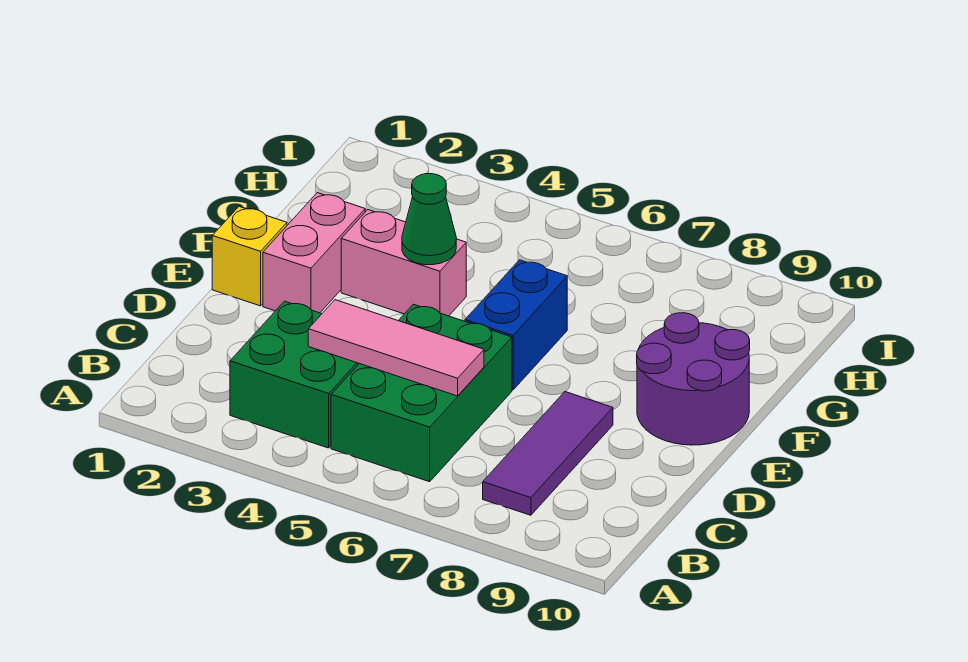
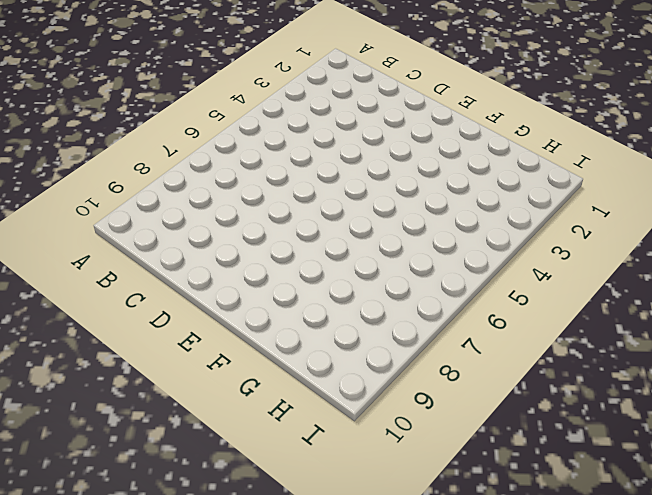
none -> green 2x2 brick [230,301,359,448]
none -> green 2x3 brick [331,304,512,482]

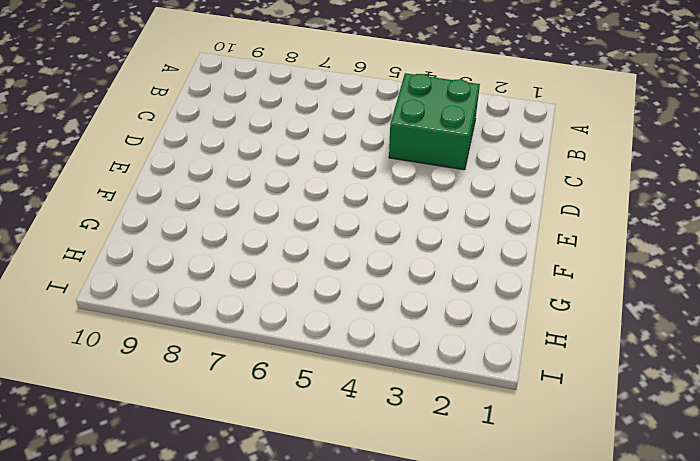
none -> green 2x3 brick [331,304,512,482]
none -> purple 1x3 tile [483,392,613,515]

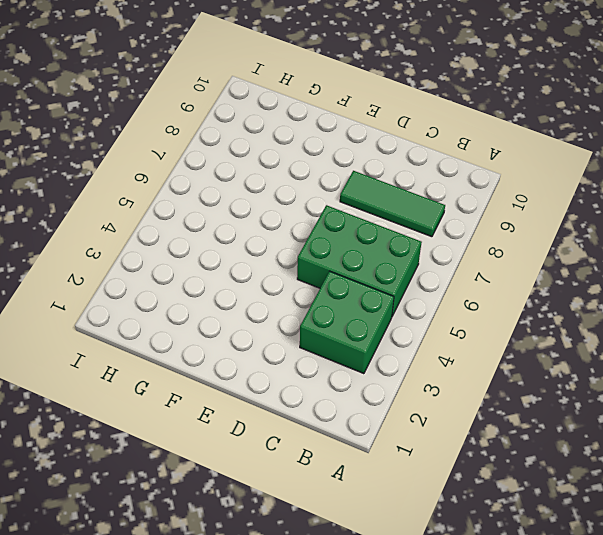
green 1x3 tile [340,171,445,237] -> purple 1x3 tile [483,392,613,515]
none -> yellow 1x1 brick [212,207,287,306]
none -> pink 1x2 brick [263,193,365,313]

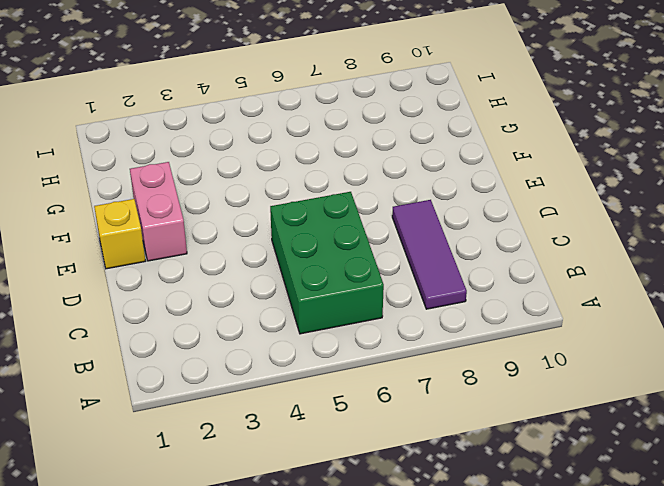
none -> green 2x2 brick [230,301,359,448]
none -> blue 1x2 brick [465,260,567,390]

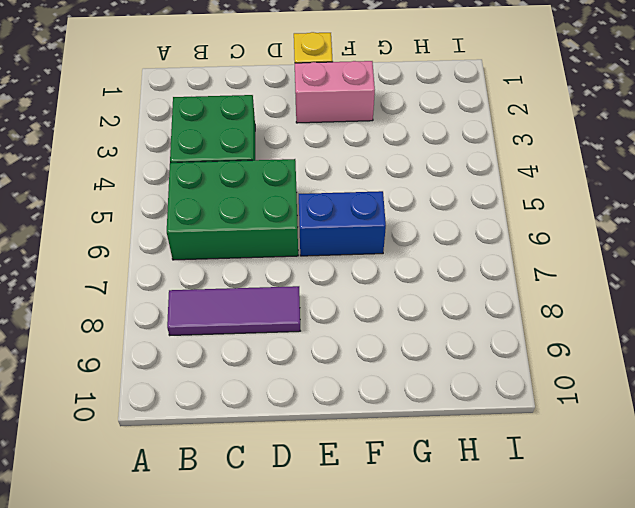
none -> purple 2x2 round brick [637,313,750,445]
none -> pink 1x2 brick [341,210,466,316]

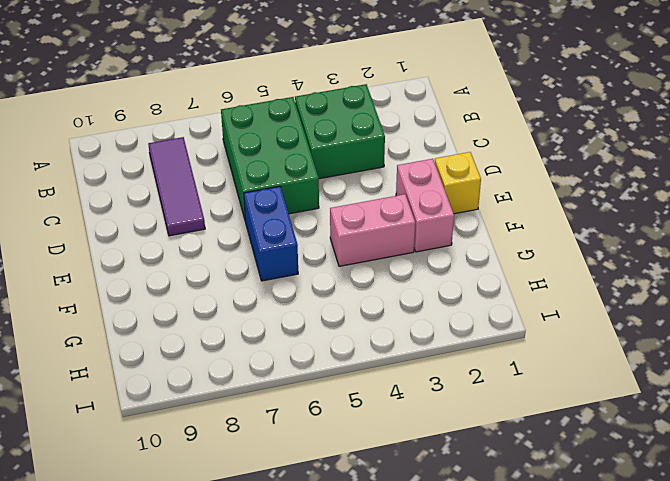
none -> purple 2x2 round brick [637,313,750,445]
none -> pink 1x3 tile [308,300,484,396]

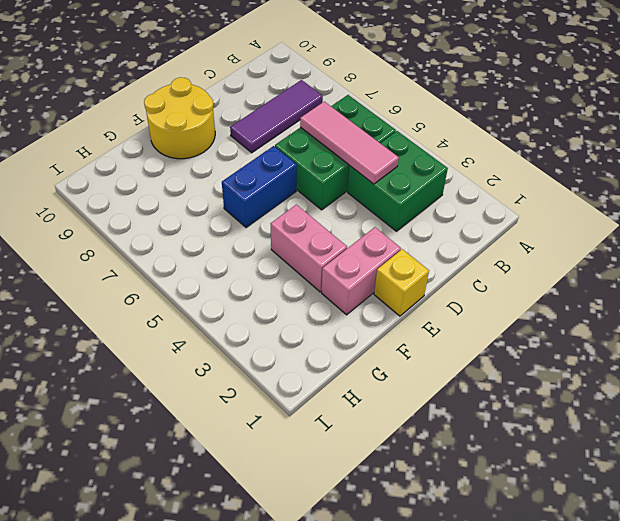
yellow 2x2 round brick [144,77,215,159] -> purple 2x2 round brick [637,313,750,445]
none -> green 1x1 cone [402,174,456,265]

